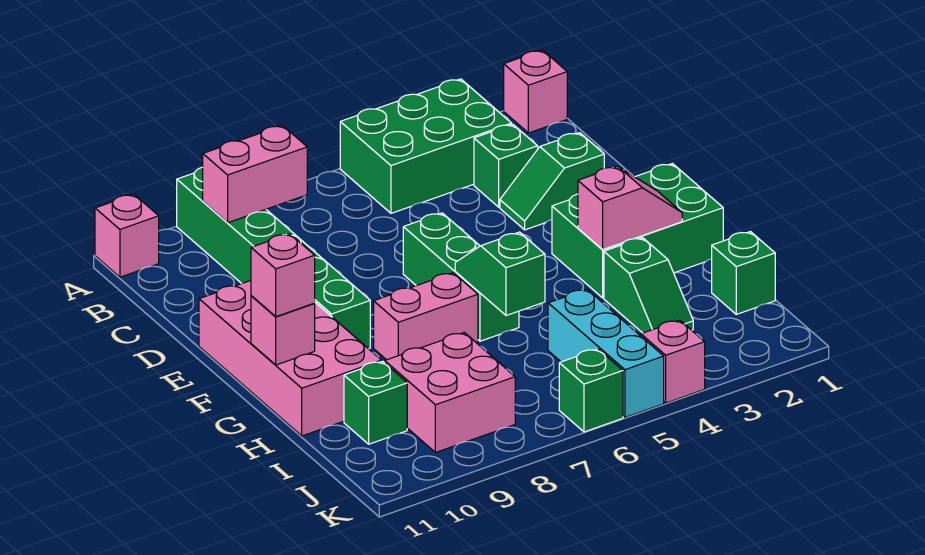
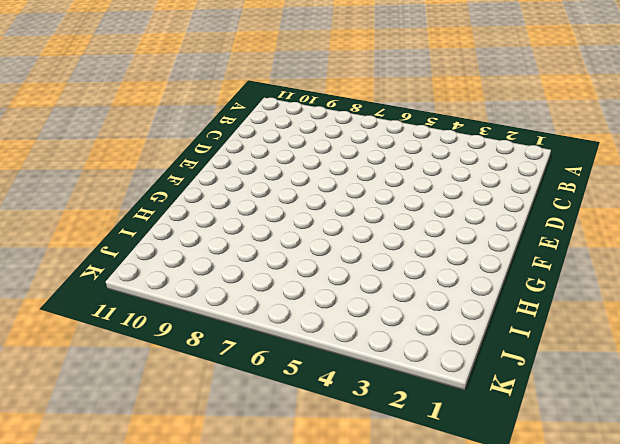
none -> pink 1x1 brick [504,50,567,133]
none -> green 2x3 brick [340,79,512,213]
none -> green 1x6 brick [177,167,370,349]

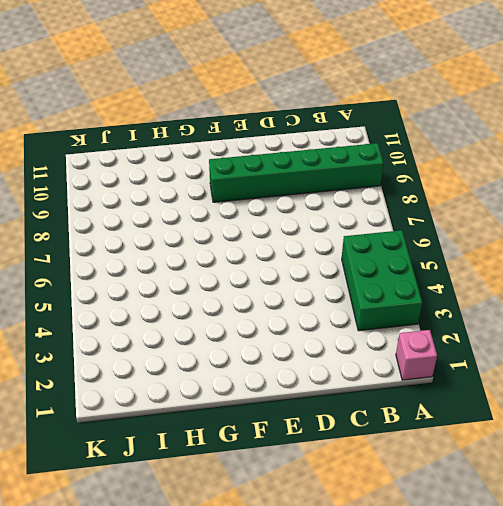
none -> pink 1x1 brick [95,194,159,277]
none -> green 1x1 brick [474,124,538,207]
none -> green 1x2 slope [500,133,604,230]

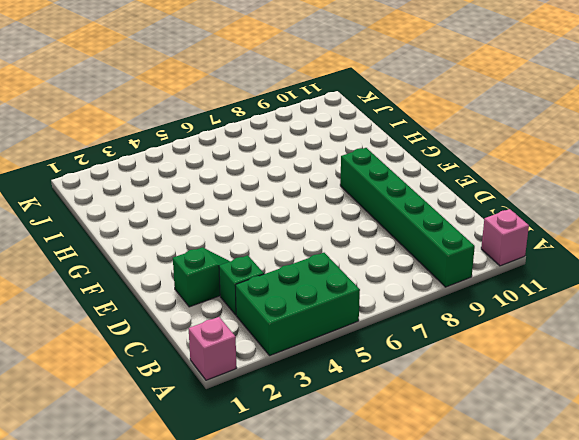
none -> green 1x3 brick [403,213,519,341]
none -> pink 2x4 brick [199,281,382,436]
none -> green 2x3 brick [552,164,723,298]

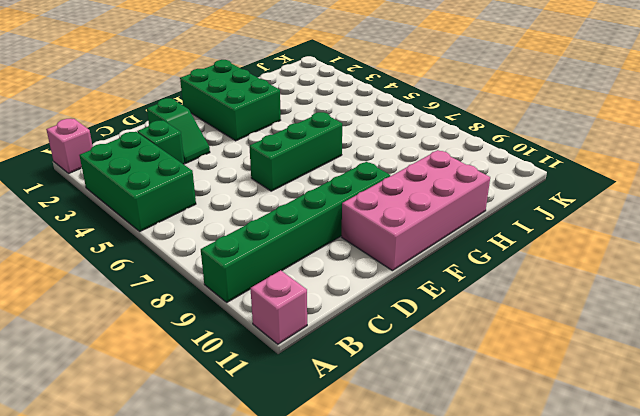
none -> pink 1x2 brick [374,273,478,360]
none -> green 1x2 slope [604,238,693,333]
none -> green 1x1 brick [712,232,775,314]

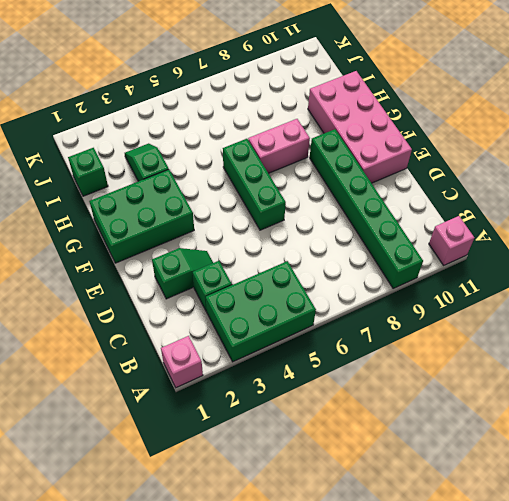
none -> cyan 1x3 brick [548,289,664,417]
none -> pink 2x2 brick [385,333,515,453]
none -> green 1x1 brick [344,361,407,444]

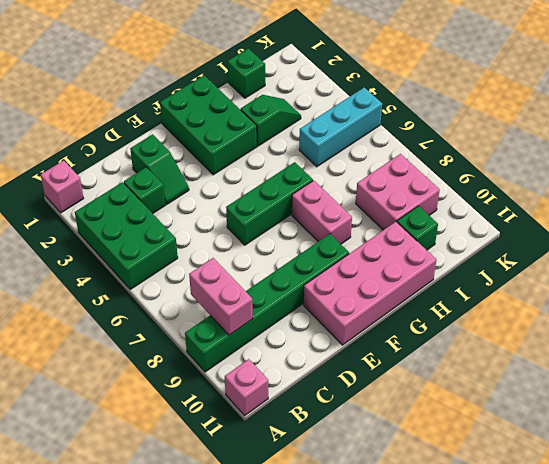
none -> pink 1x1 brick [641,320,705,403]
none -> green 1x1 brick [559,349,623,432]
none -> pink 1x2 slope [578,166,682,249]

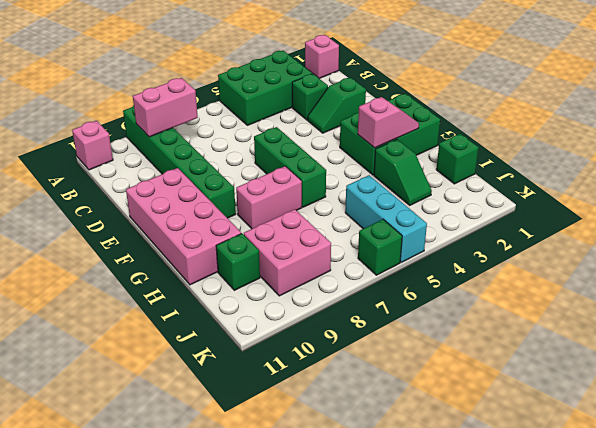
none -> pink 1x1 brick [641,320,705,403]
none -> green 1x2 slope [455,232,545,316]
none -> pink 1x1 brick [251,296,315,365]

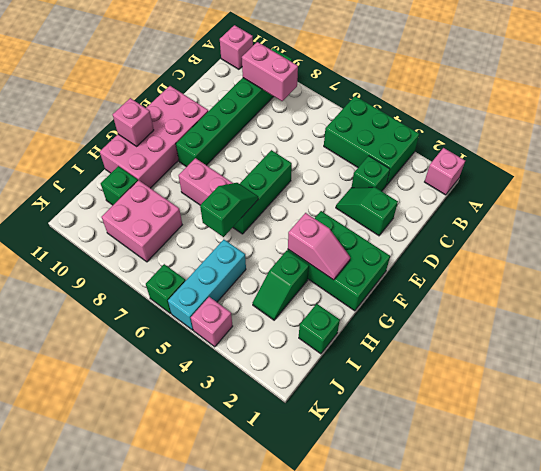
none -> pink 1x1 brick [251,234,315,317]

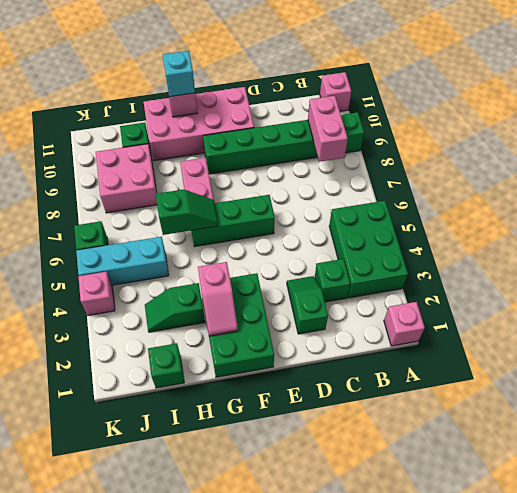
cyan 1x1 brick [163,51,195,97] -> pink 1x1 brick [251,234,315,317]

